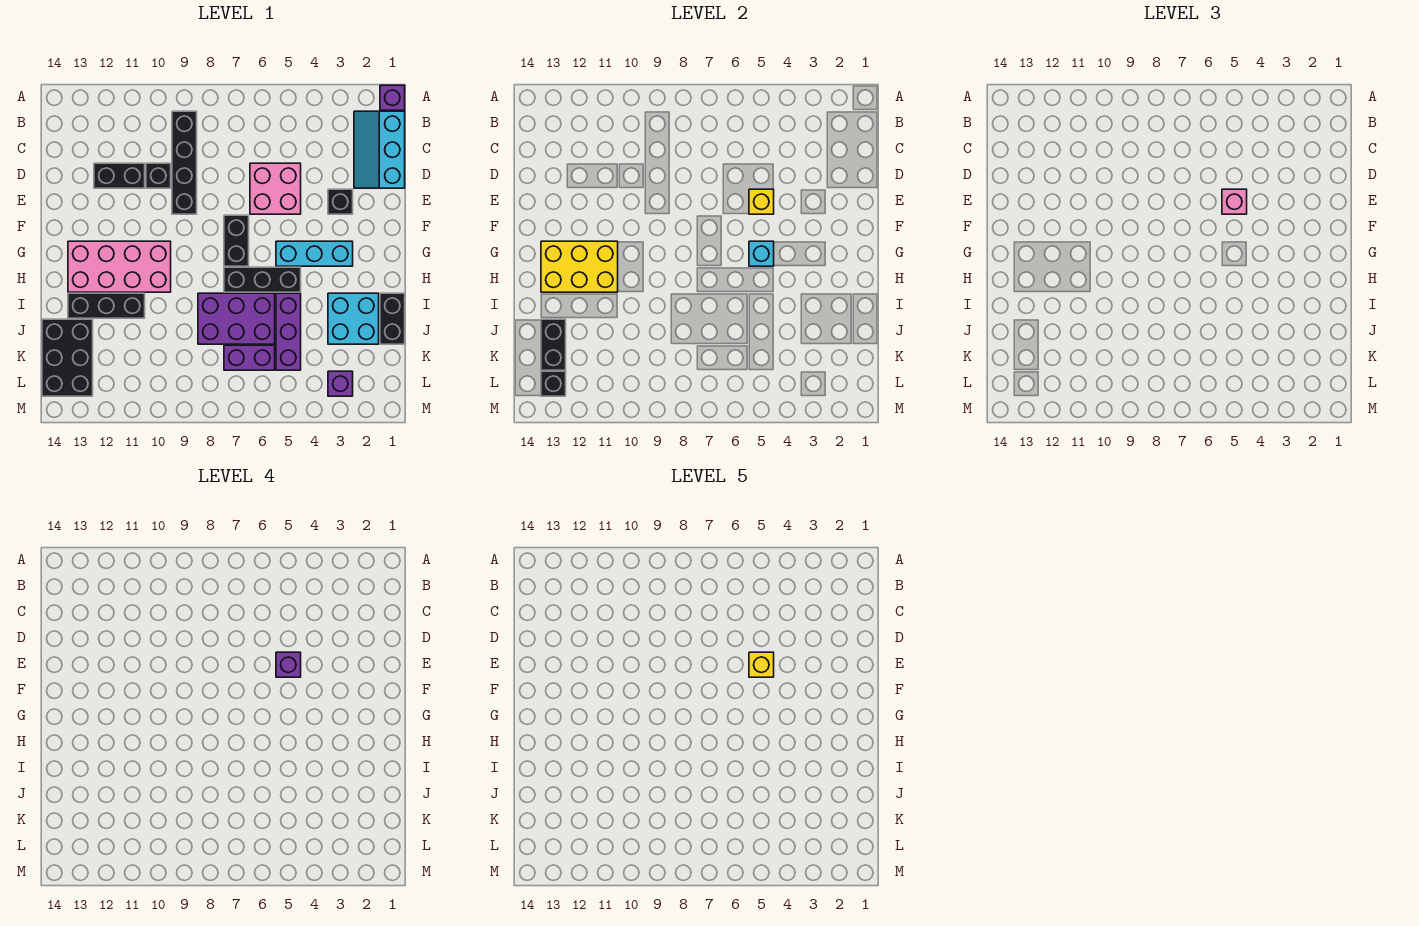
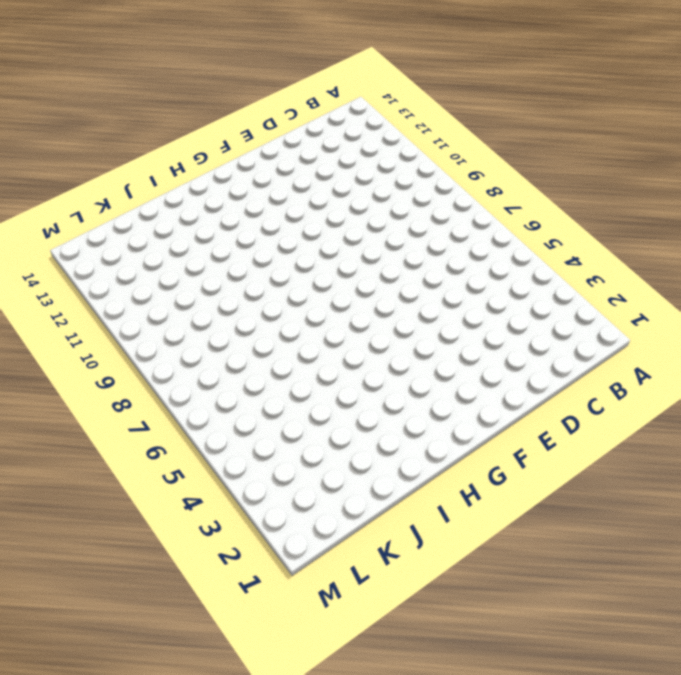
none -> purple 1x1 brick [380,85,405,110]
none -> cyan 2x3 slope [354,111,405,188]
none -> black 1x4 brick [172,111,197,214]

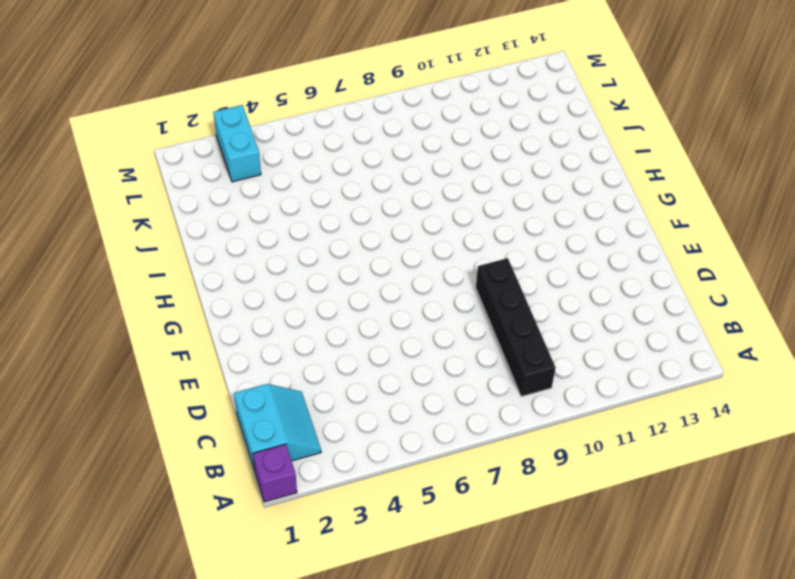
cyan 2x2 slope [234,384,321,469] -> cyan 2x3 slope [354,111,405,188]
cyan 1x2 brick [213,105,261,182] -> purple 1x1 brick [328,371,353,396]
none -> pink 2x2 brick [250,163,301,214]
none -> black 1x1 brick [146,163,171,188]
none -> black 1x2 brick [94,163,145,188]

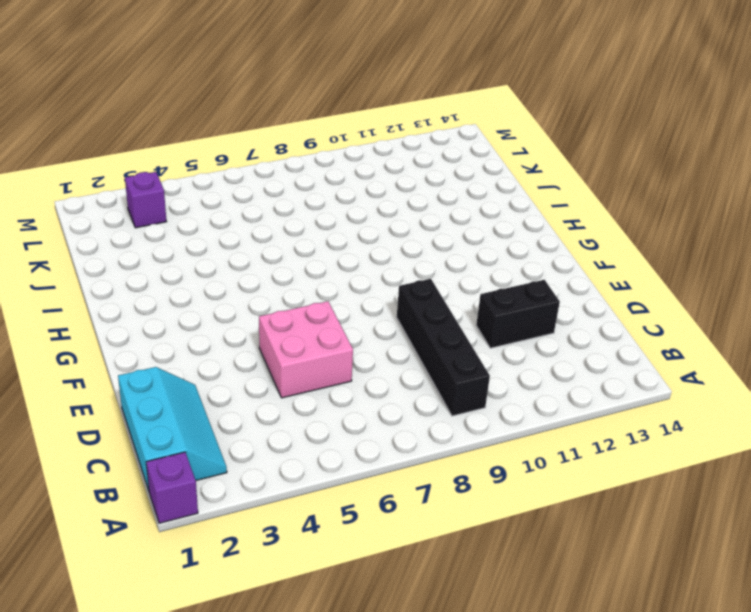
none -> black 1x1 brick [146,163,171,188]
none -> black 1x1 brick [328,189,353,214]
none -> black 1x2 brick [224,215,249,266]

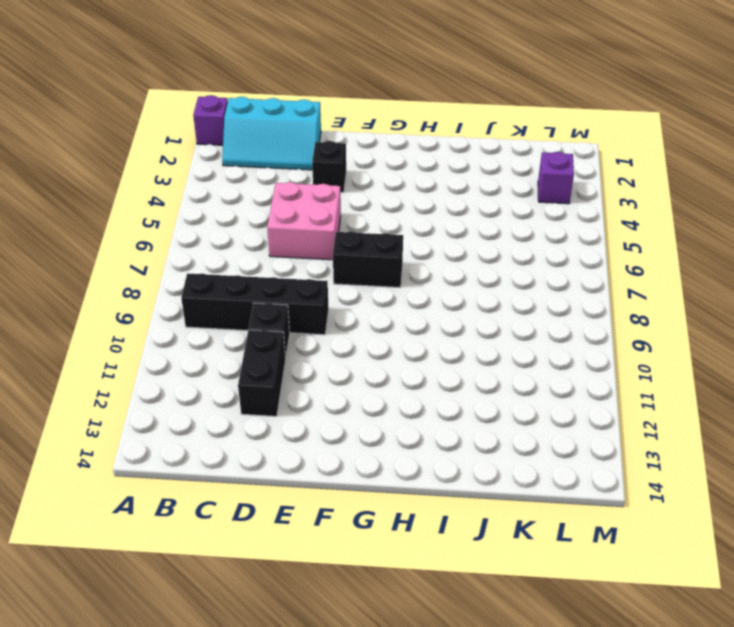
none -> cyan 1x3 brick [276,241,353,266]
none -> pink 2x4 brick [68,241,171,292]
none -> black 1x3 brick [224,267,301,292]

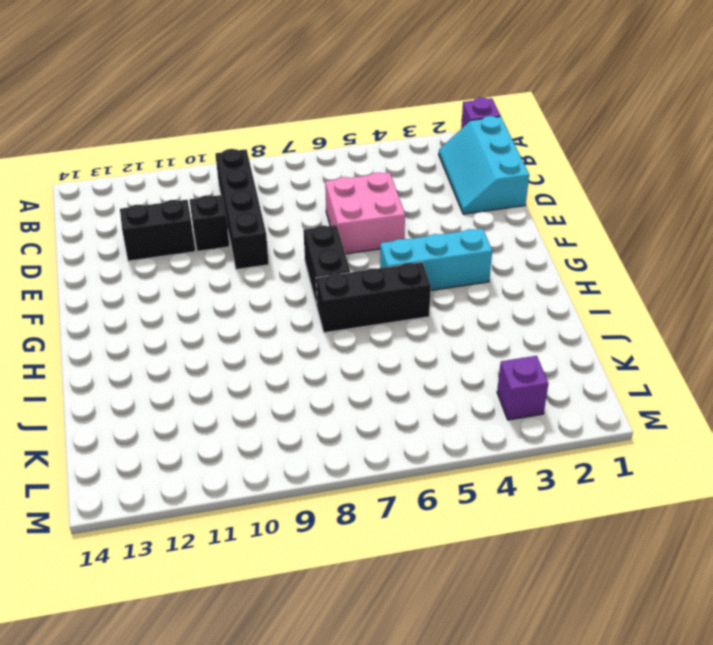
none -> black 1x1 brick [328,189,353,214]
none -> pink 2x4 brick [68,241,171,292]
none -> black 1x2 brick [380,293,405,344]

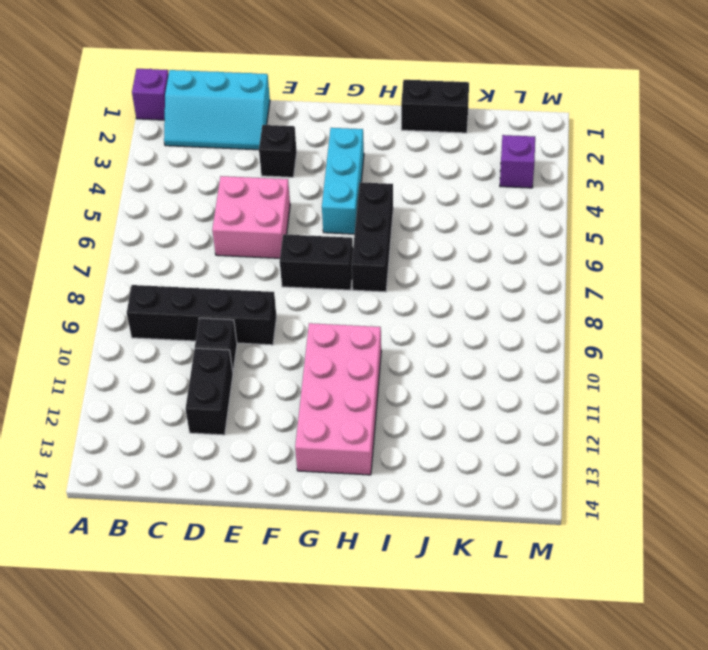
none -> cyan 2x2 brick [328,293,379,344]
none -> purple 1x3 brick [276,293,301,370]
none -> purple 2x3 brick [198,293,275,344]

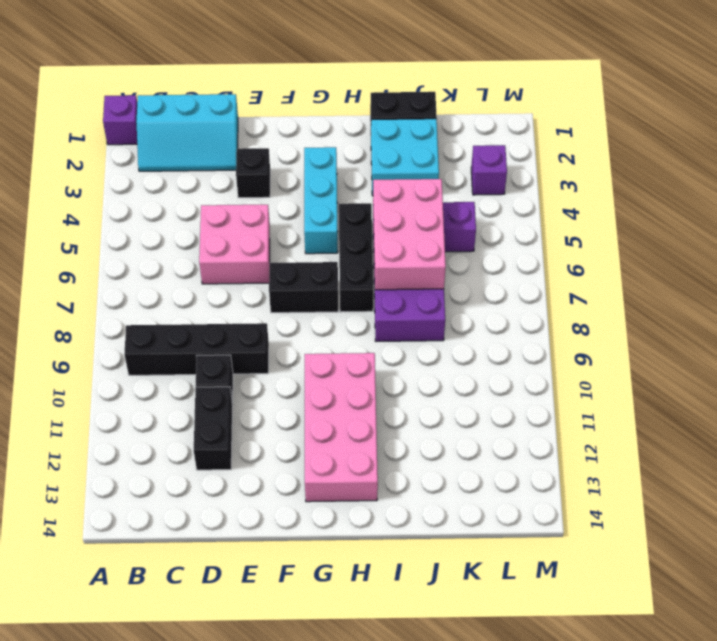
pink 2x3 brick [373,179,446,290] -> none
none -> black 1x3 brick [68,293,145,318]
none -> black 2x3 brick [42,319,93,396]
none -> purple 1x2 brick [224,345,275,370]

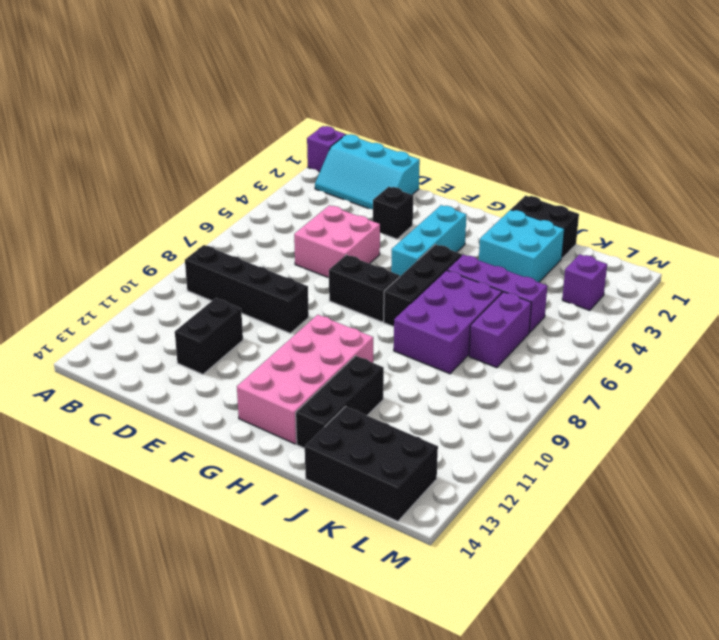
none -> black 1x1 brick [146,163,171,188]
none -> yellow 1x1 brick [749,189,774,214]
none -> cyan 1x1 brick [749,241,774,266]

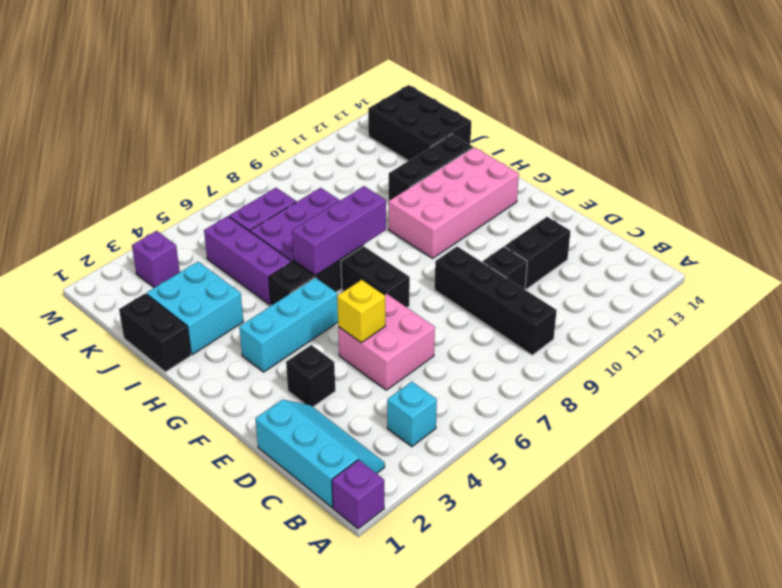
cyan 1x1 brick [387,382,437,447] -> cyan 1x1 brick moved to [749,241,774,266]
purple 1x3 brick [292,186,386,275] -> none
none -> yellow 2x3 brick [541,241,618,292]
none -> black 1x2 brick [541,319,566,370]
none -> black 1x1 brick [541,371,566,396]

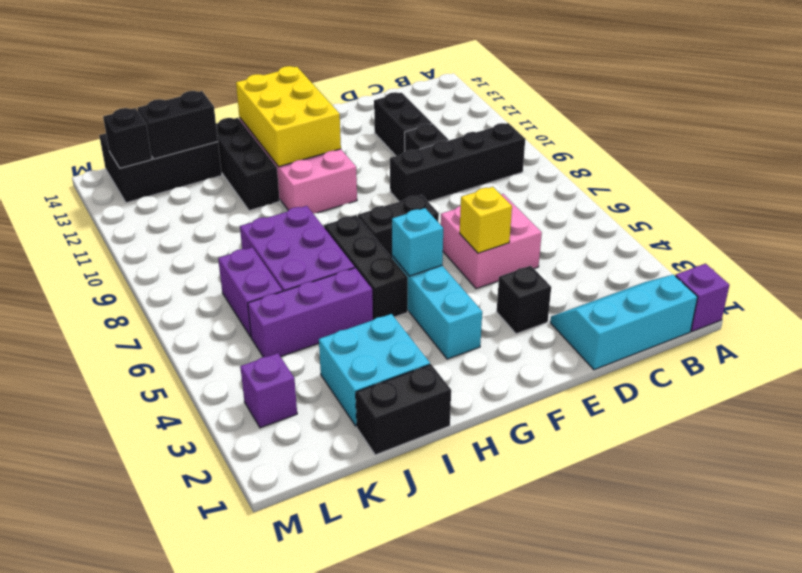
none -> pink 1x1 brick [1222,189,1247,214]
none -> purple 1x1 brick [276,652,301,677]
none -> yellow 1x1 brick [749,652,774,677]

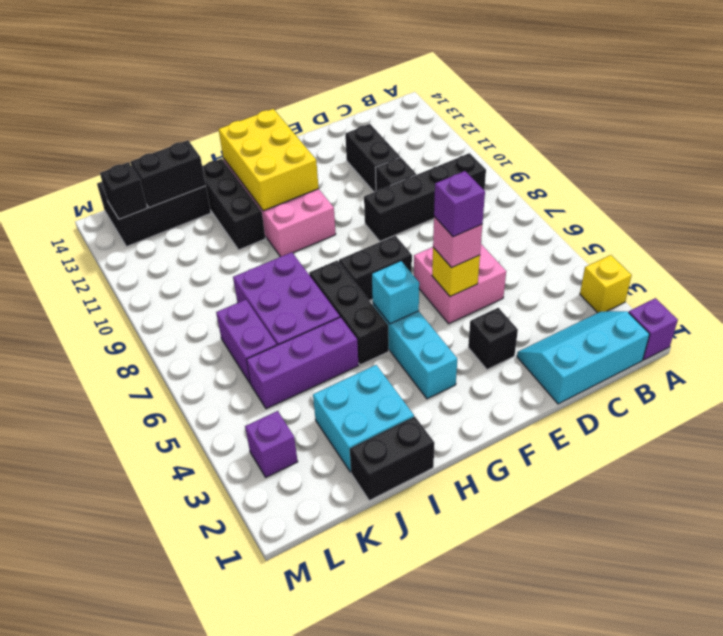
yellow 1x1 brick [580,255,632,313] -> yellow 1x1 brick moved to [749,652,774,677]

